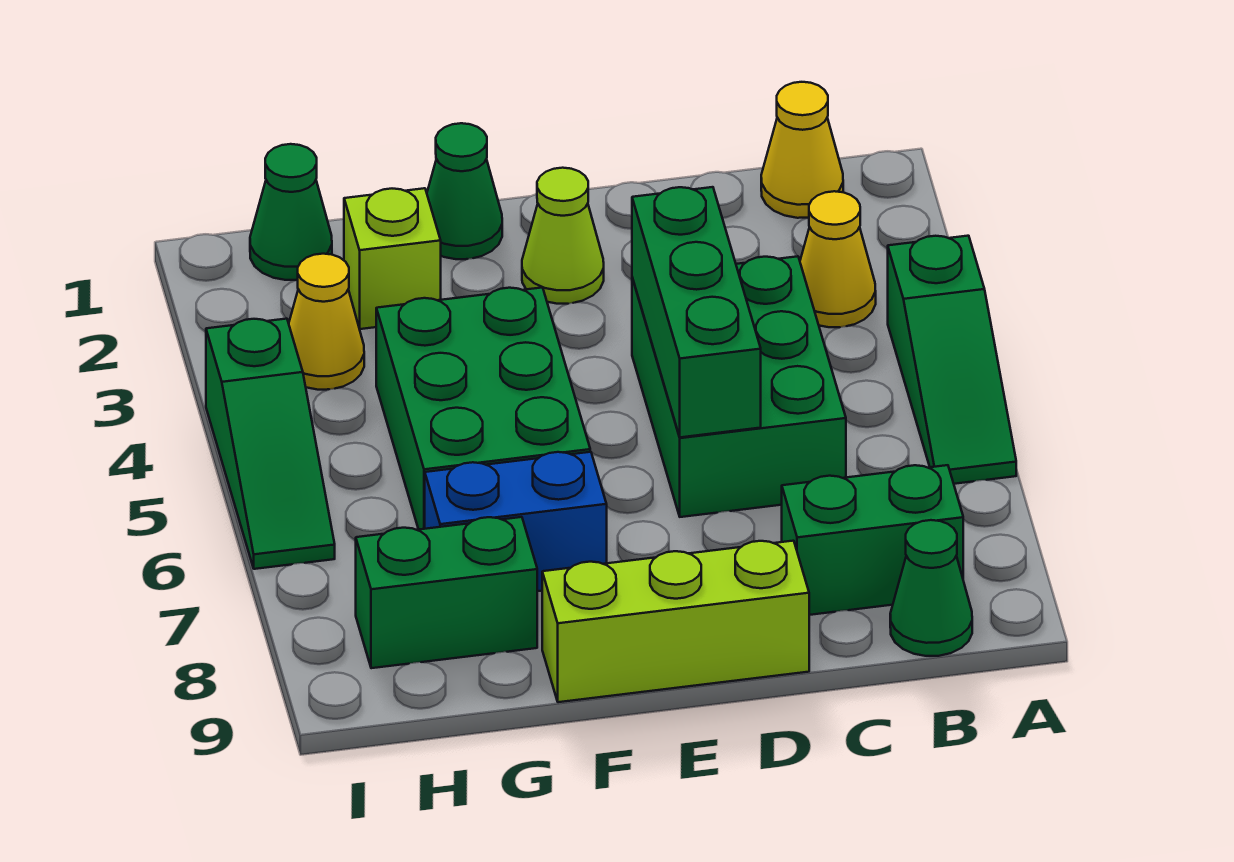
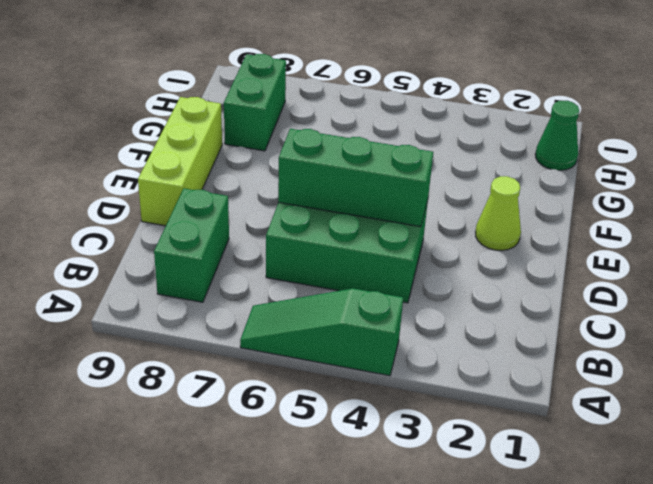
none -> yellow 1x1 cone [761,82,843,218]
none -> yellow 1x1 cone [800,191,876,327]
none -> green 1x1 cone [890,520,972,656]

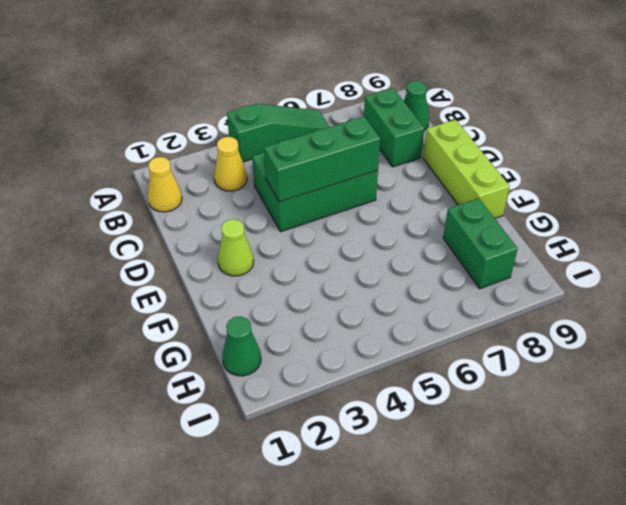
none -> green 1x1 cone [427,123,502,259]
none -> green 2x3 brick [376,288,590,530]
none -> blue 1x2 brick [425,452,607,591]

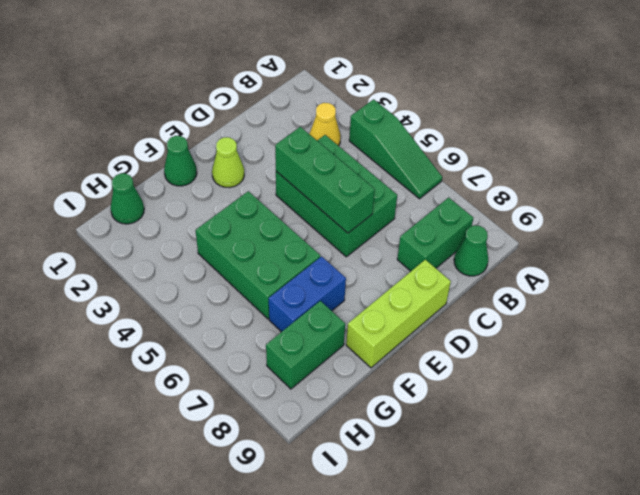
none -> yellow 1x1 cone [761,82,843,218]
none -> lime 1x1 brick [344,188,441,329]
none -> yellow 1x1 cone [289,254,364,390]

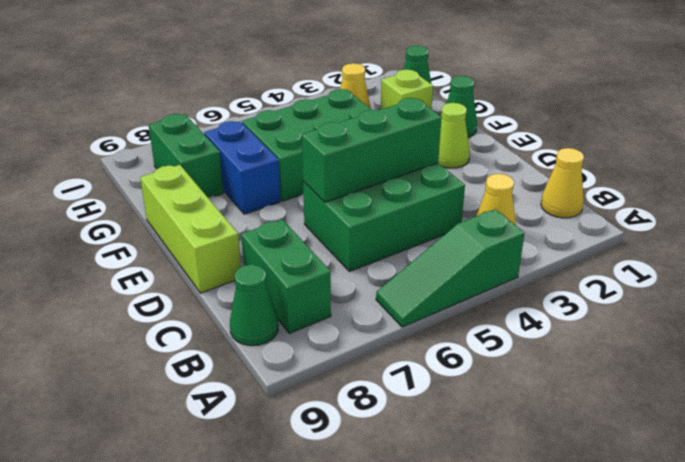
none -> green 1x3 slope [206,319,335,569]

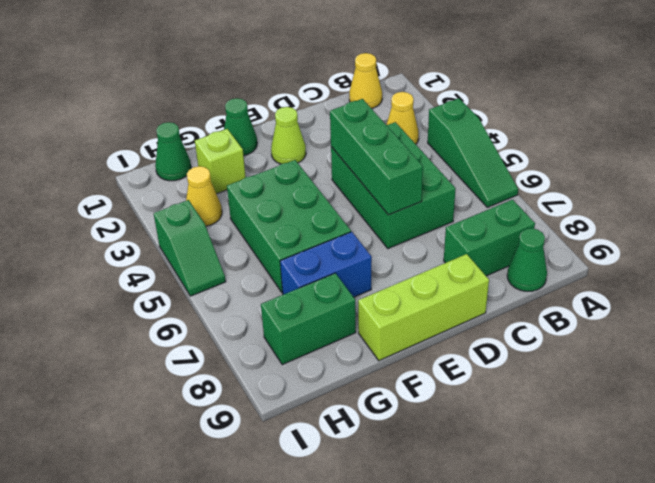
green 1x2 slope [154,200,226,296] -> green 1x3 slope [206,319,335,569]

